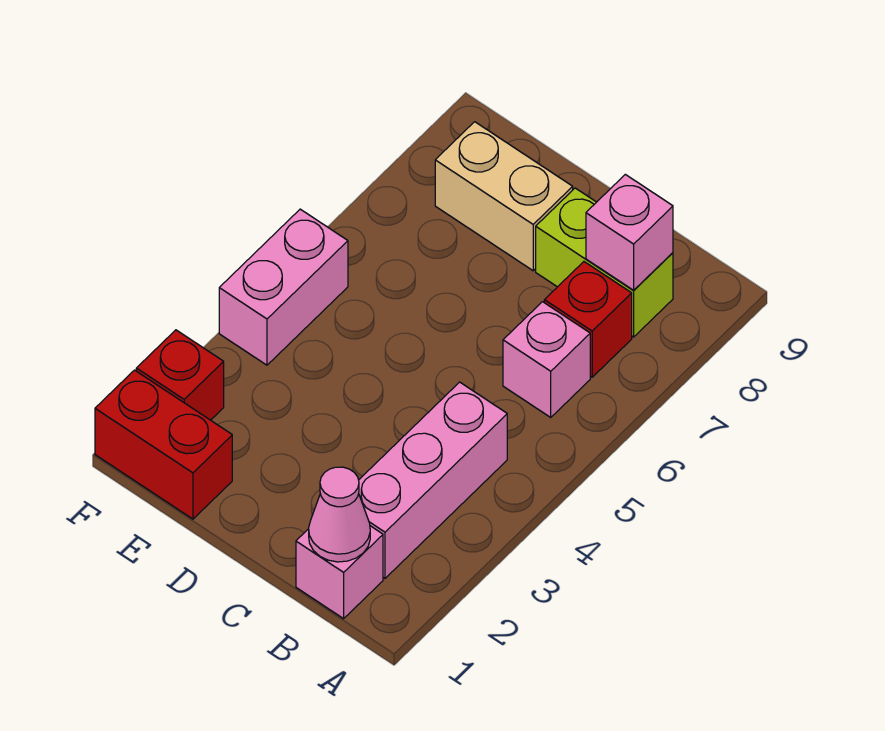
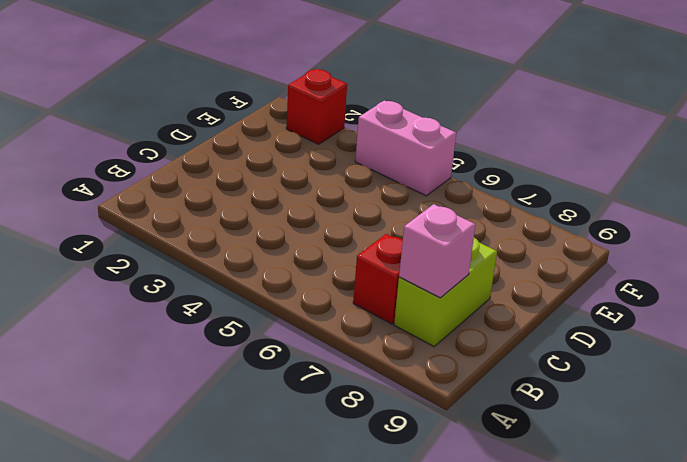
none -> pink 1x1 brick [296,526,383,619]
none -> pink 1x3 brick [359,382,507,578]

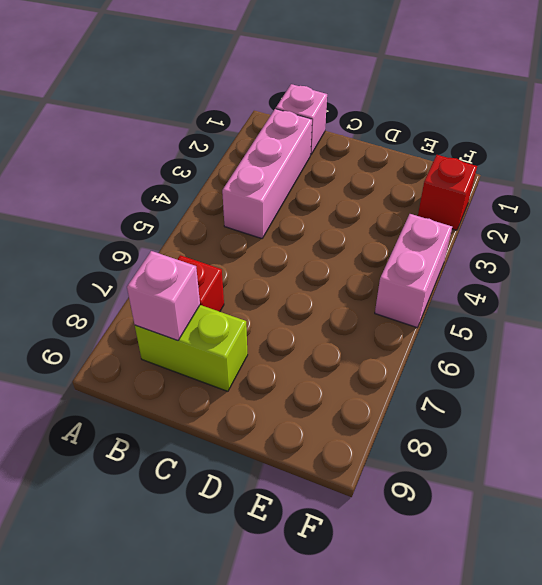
none -> pink 1x1 brick [503,302,590,417]
none -> tan 1x2 brick [435,122,573,271]

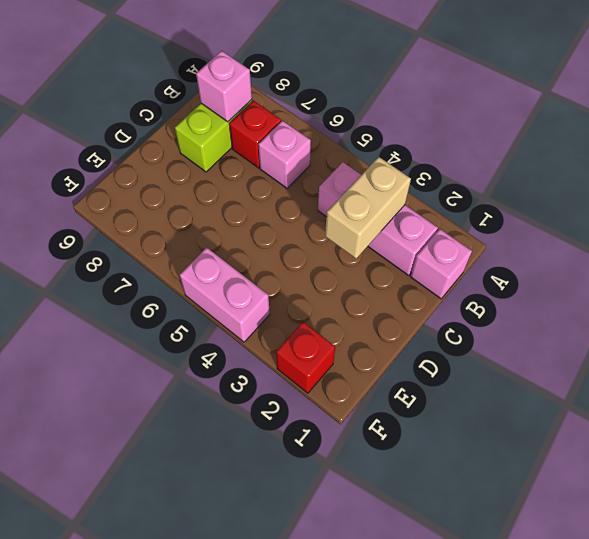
tan 1x2 brick [325,157,411,259] -> tan 1x2 brick moved to [435,122,573,271]
none -> red 1x2 brick [95,370,232,519]
none -> pink 1x1 cone [309,467,370,562]

